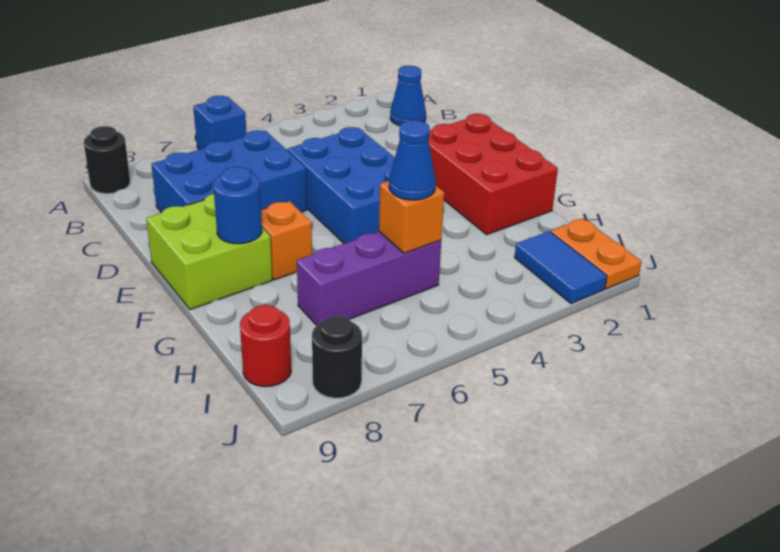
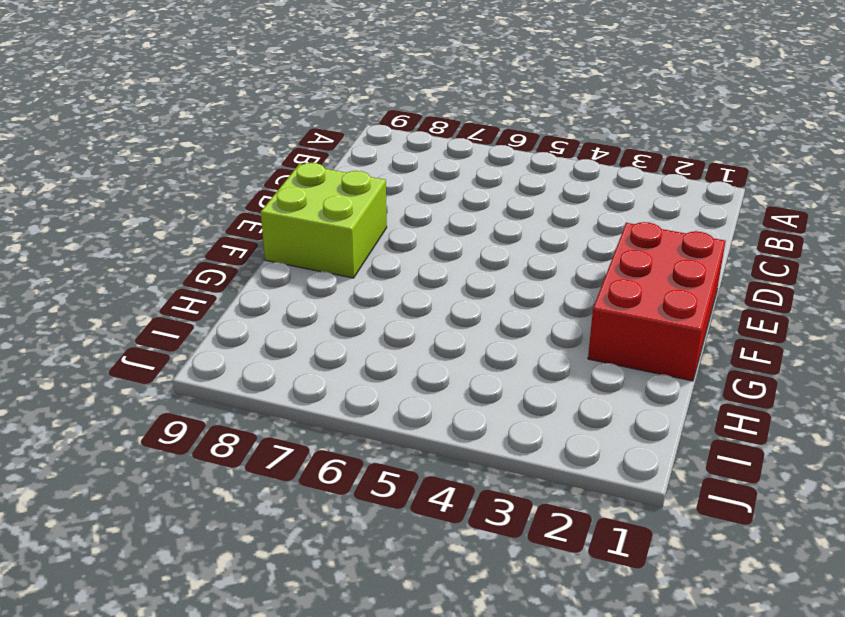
none -> blue 1x1 brick [193,96,246,150]
none -> black 1x1 round brick [84,126,130,194]
none -> blue 1x1 cone [390,66,426,126]

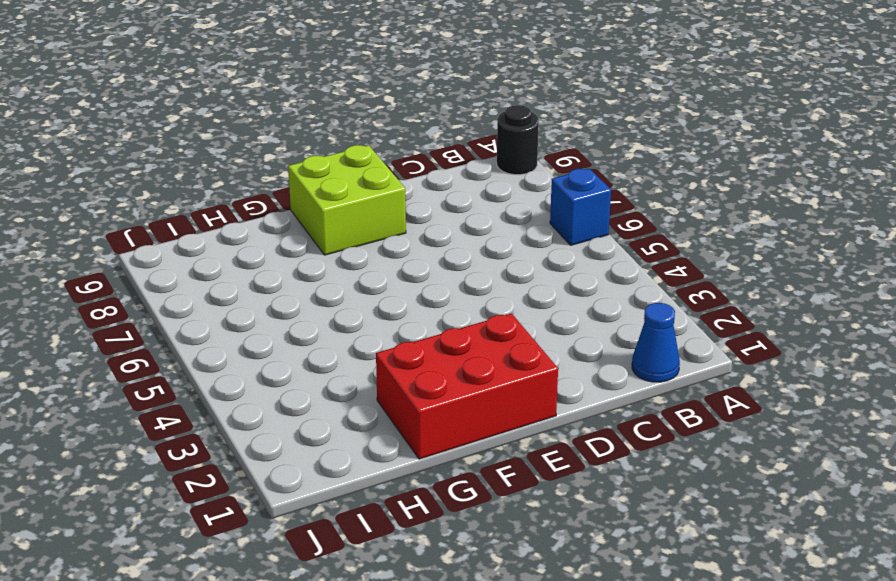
none -> blue 2x3 brick [152,130,307,213]
none -> blue 2x3 brick [287,127,395,244]
none -> orange 1x1 brick [261,201,312,280]

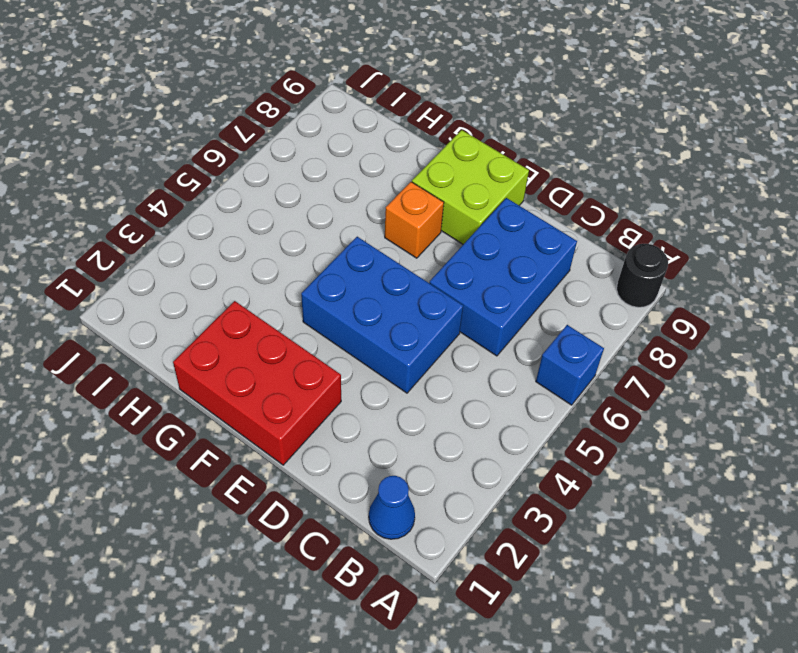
none -> purple 1x3 brick [297,232,441,326]
none -> orange 1x2 plate [551,219,641,289]
none -> blue 1x2 tile [515,231,607,303]

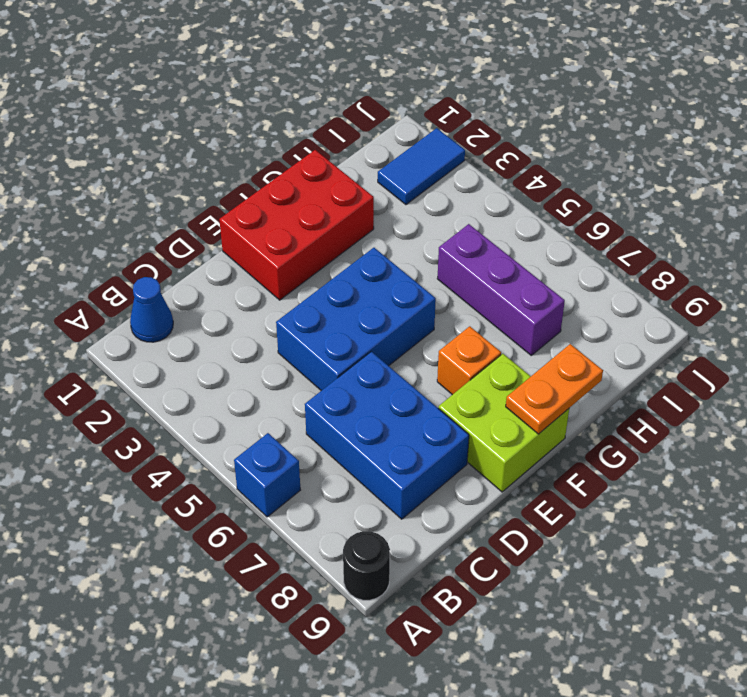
orange 1x2 plate [506,344,603,434] -> orange 1x2 plate moved to [551,219,641,289]
none -> red 1x1 round brick [240,305,291,387]
none -> black 1x1 round brick [312,316,362,398]
none -> blue 1x1 round brick [213,167,262,244]

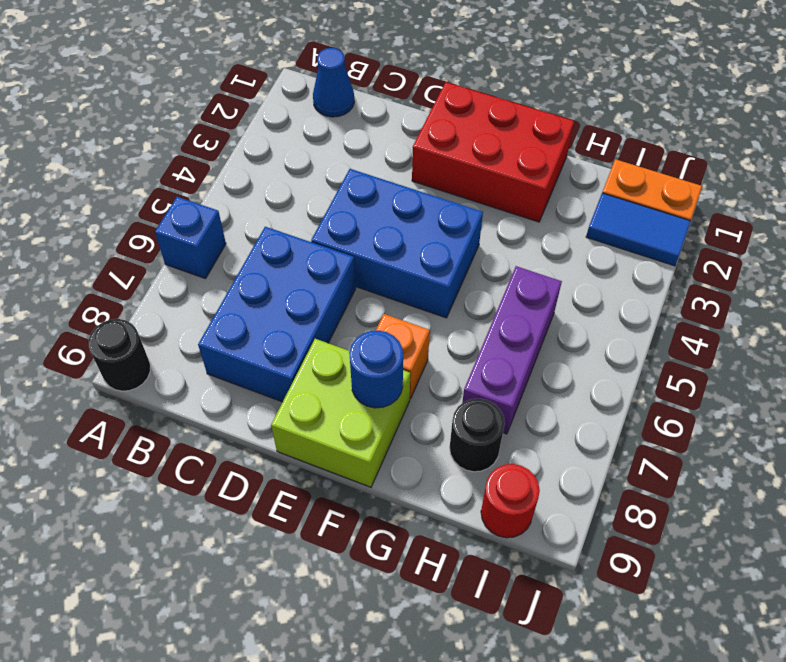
black 1x1 round brick [450,399,505,472] -> black 1x1 round brick moved to [312,316,362,398]
none -> orange 1x1 brick [379,181,444,253]
none -> blue 1x1 cone [389,120,436,200]

